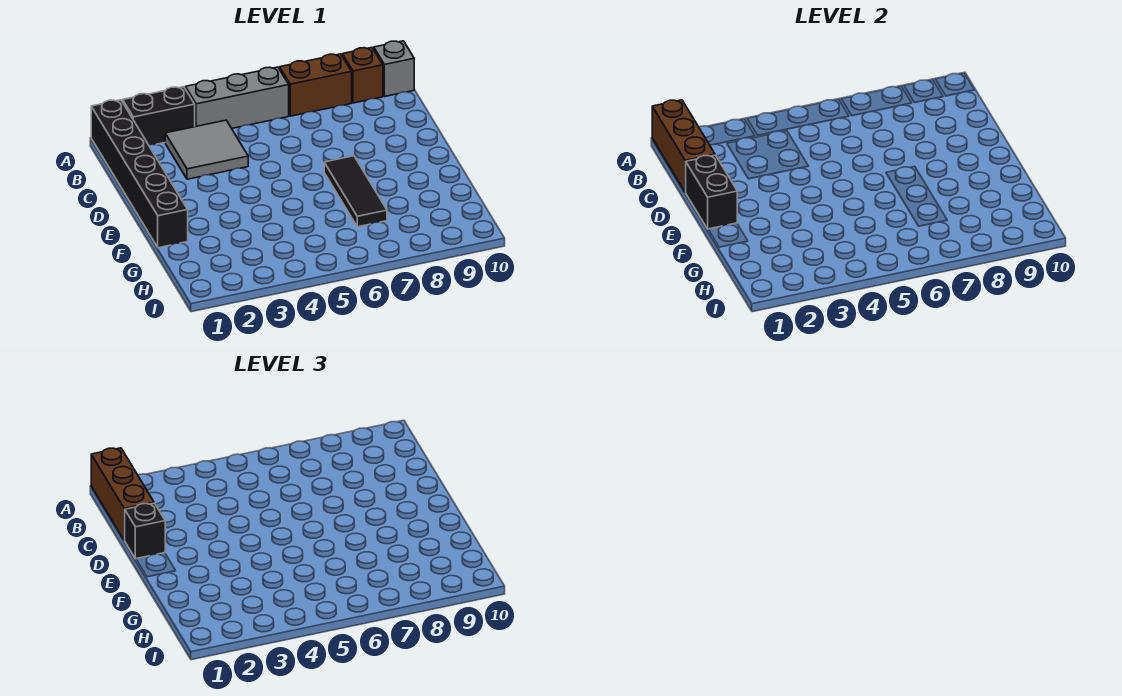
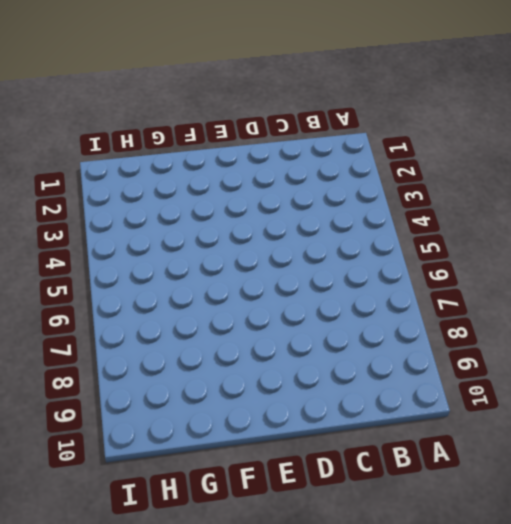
none -> black 1x6 brick [91,100,188,248]
none -> black 1x2 brick [123,87,195,145]
none -> grey 1x3 brick [185,67,289,128]

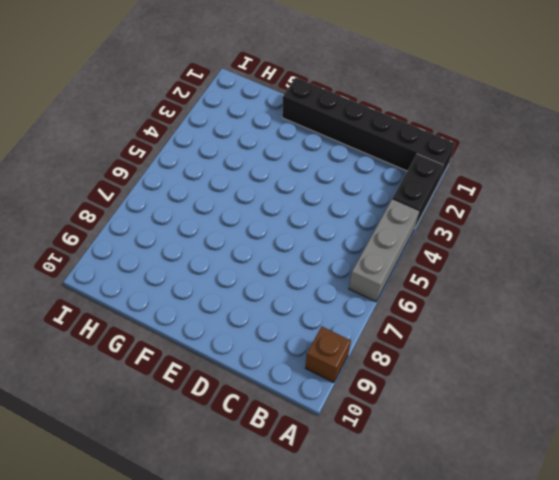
none -> brown 1x2 brick [280,54,352,116]
none -> grey 1x1 brick [374,41,414,97]
none -> grey 2x2 tile [165,120,248,179]

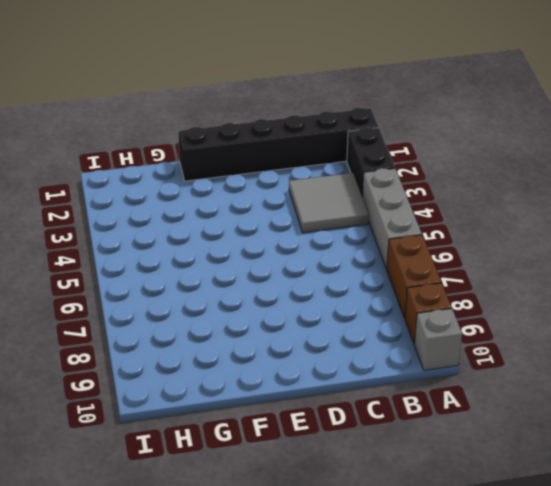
none -> black 1x3 tile [324,156,387,227]
none -> brown 1x3 brick [652,100,715,192]
none -> black 1x2 brick [686,155,737,229]

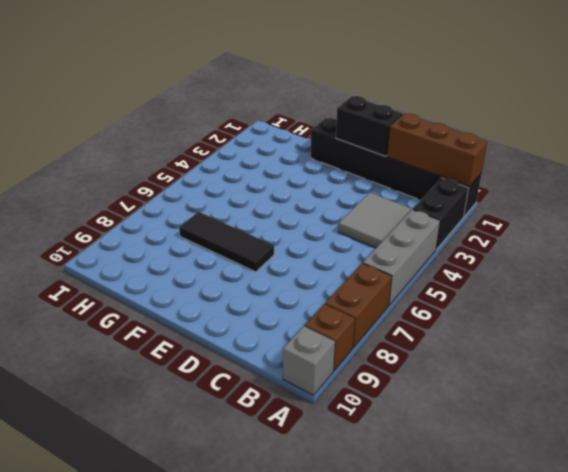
none -> brown 1x3 brick [91,448,154,540]
none -> black 1x1 brick [125,503,165,559]

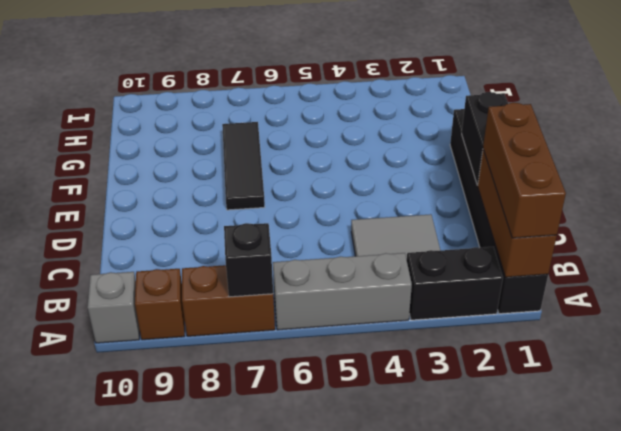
black 1x1 brick [224,223,273,297] -> black 1x1 brick moved to [125,503,165,559]

